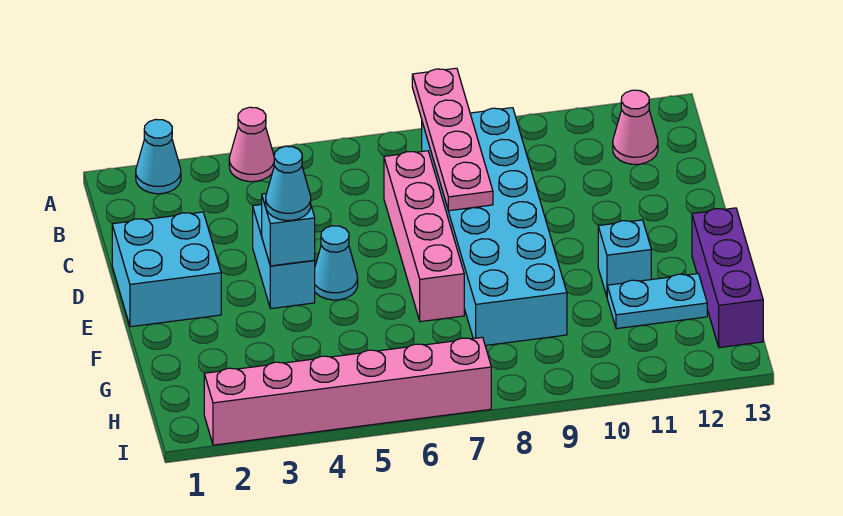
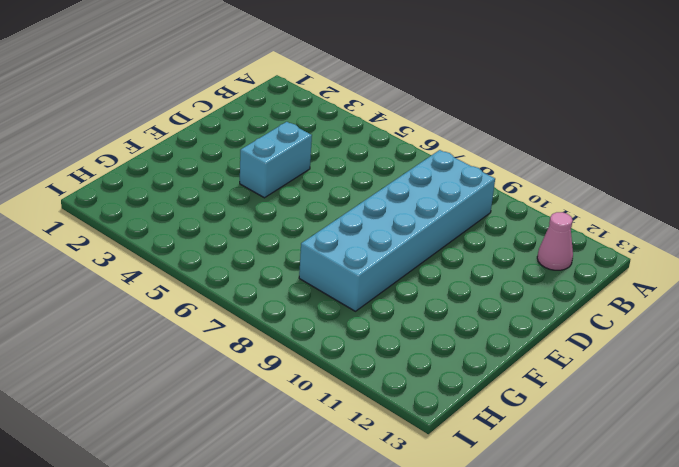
none -> cyan 1x1 cone [136,120,181,194]
none -> pink 1x1 cone [229,107,274,182]
none -> pink 1x4 brick [384,151,464,322]

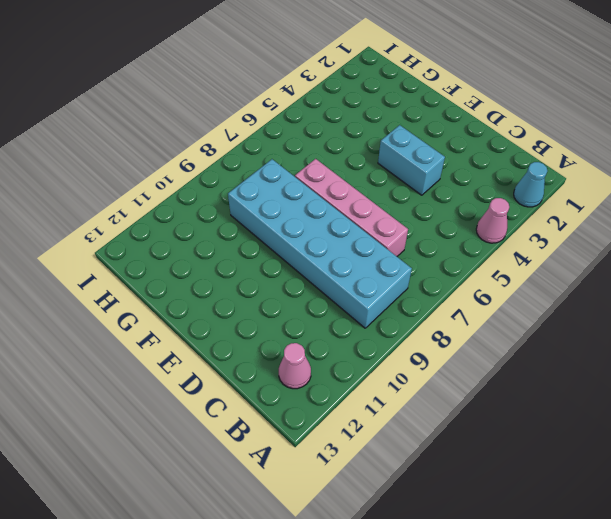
none -> cyan 2x2 brick [112,212,221,327]
none -> cyan 1x1 cone [315,226,358,300]
none -> cyan 1x1 brick [598,220,651,296]

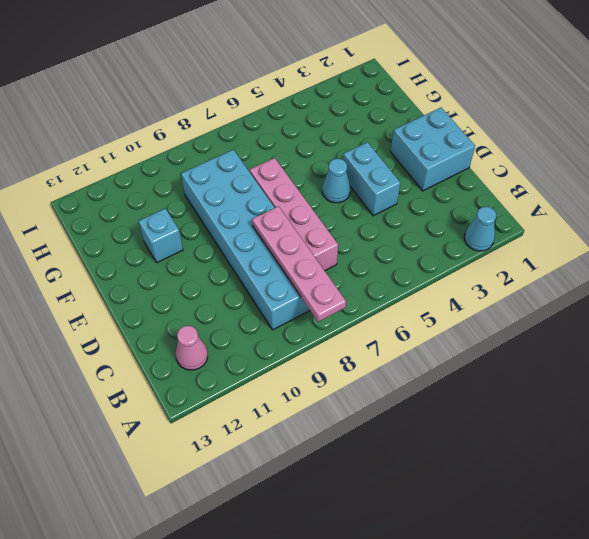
none -> pink 1x1 cone [229,107,274,182]
none -> purple 1x3 brick [692,208,763,348]
none -> cyan 1x2 plate [607,274,707,329]

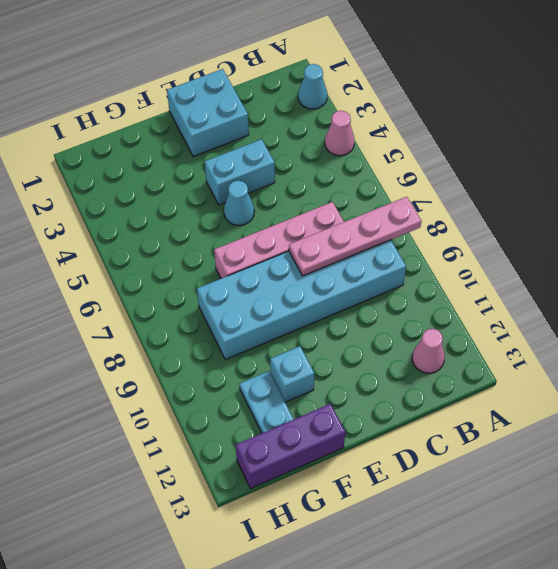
none -> pink 1x6 brick [204,337,491,445]
none -> cyan 1x1 brick [262,194,315,266]
none -> cyan 1x1 cone [266,146,311,221]

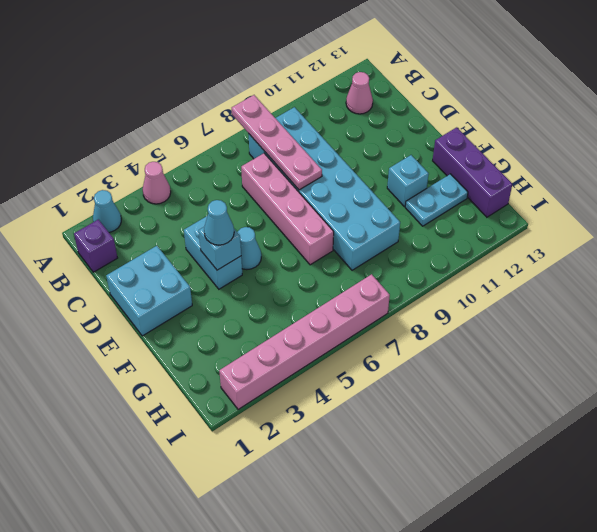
purple 1x1 brick [74,219,117,272] -> none

